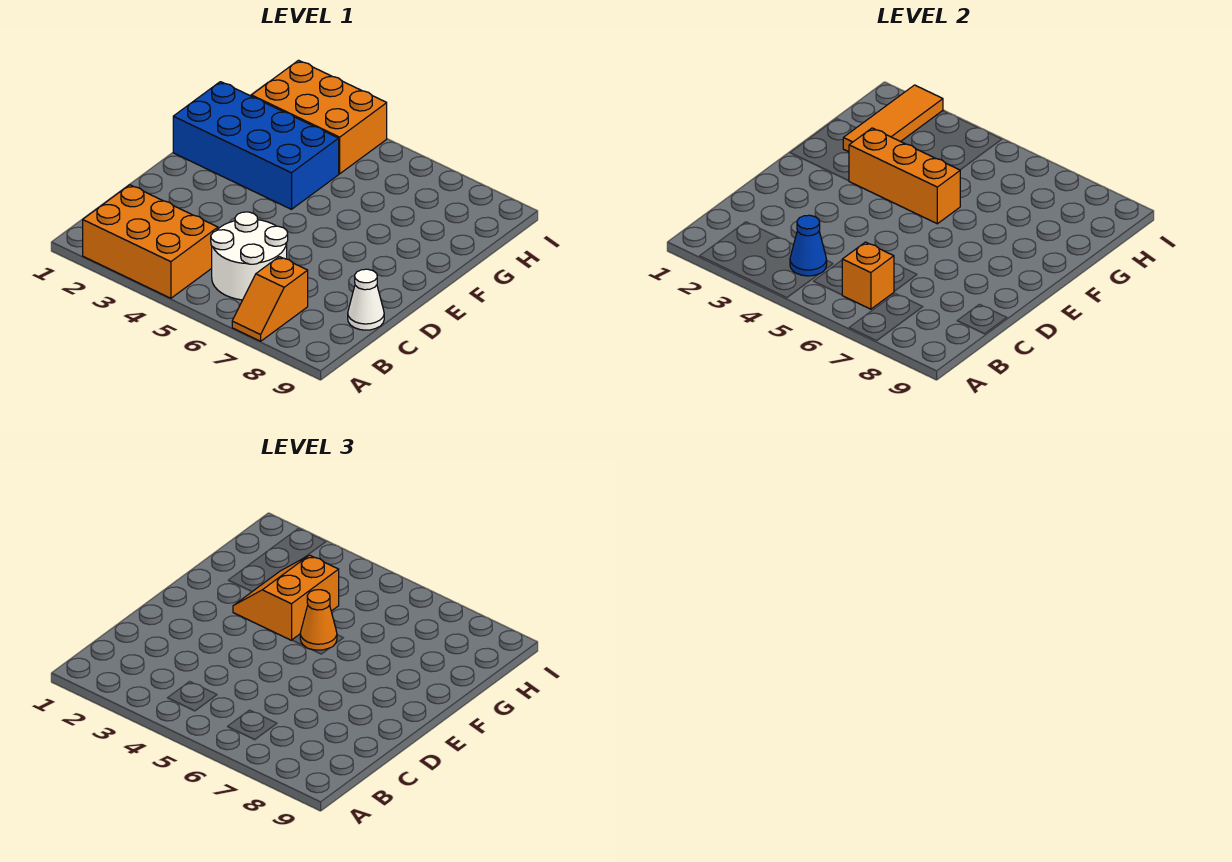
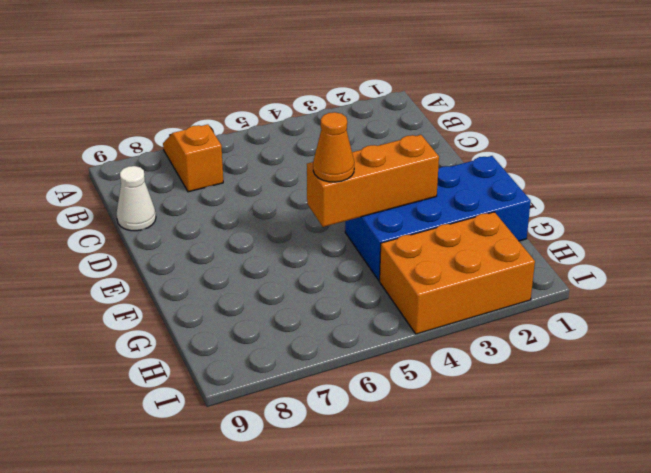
none -> orange 2x3 brick [83,185,218,298]
none -> white 2x2 round brick [211,212,288,300]
none -> blue 1x1 cone [790,215,827,276]

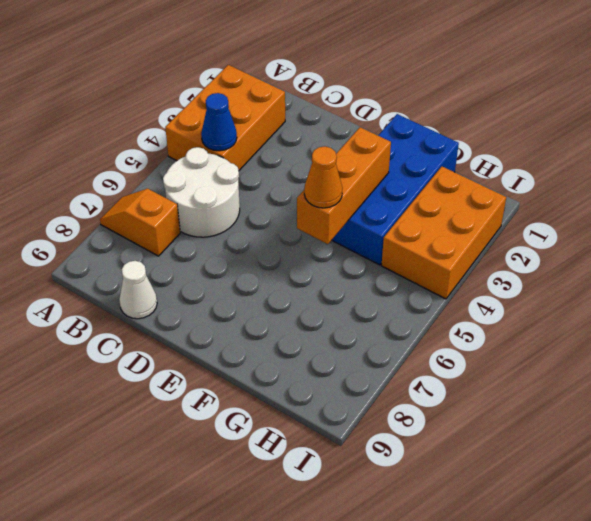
none -> orange 1x1 brick [842,242,894,309]
none -> orange 1x3 tile [843,85,943,152]
none -> orange 2x2 slope [233,555,339,640]

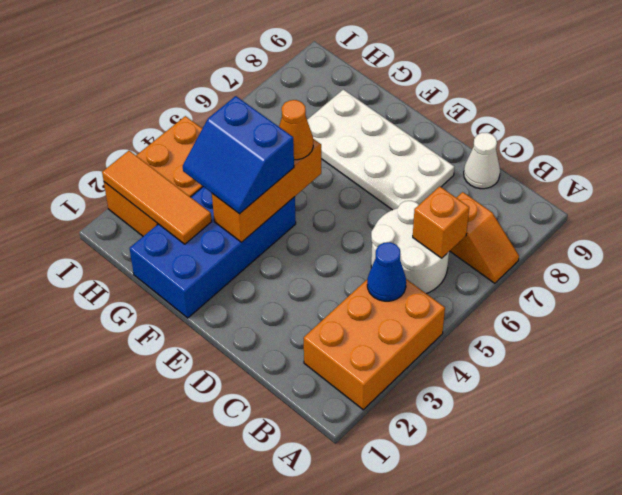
white 2x4 plate [307,89,454,210] -> none
blue 2x2 slope [183,96,294,214] -> orange 2x2 slope [233,555,339,640]

